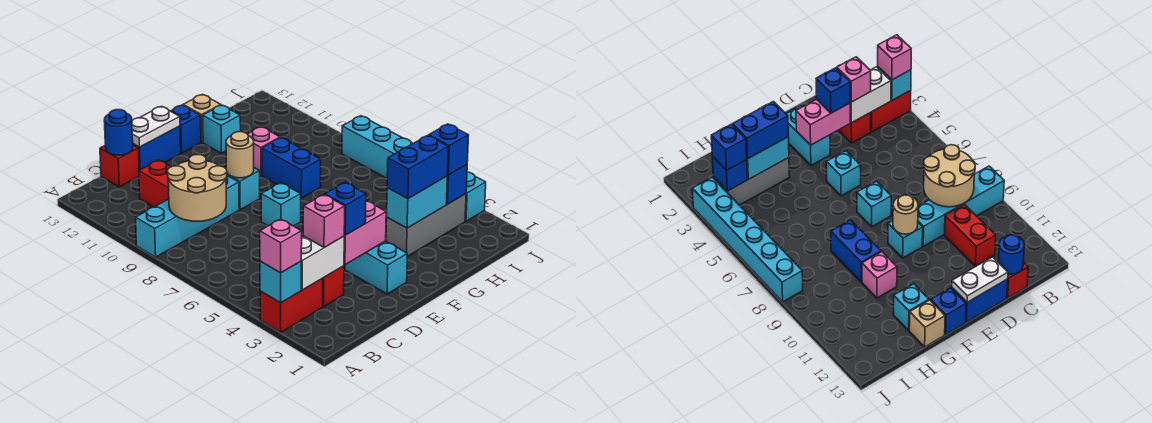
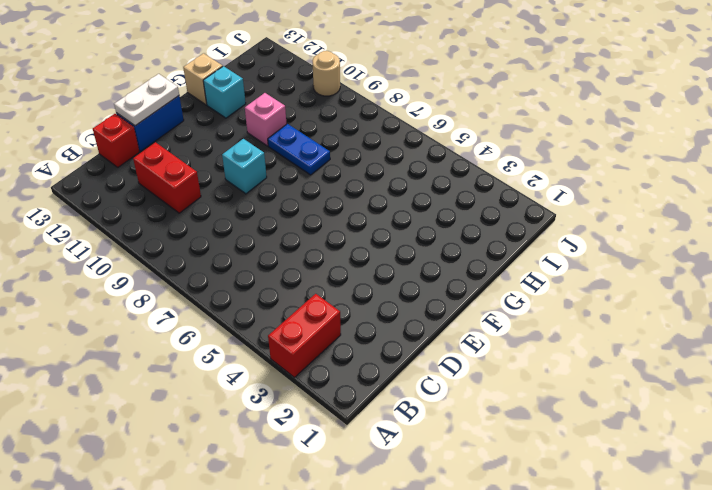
blue 1x2 plate [268,124,330,175] -> blue 1x2 brick [262,138,321,198]
tan 1x1 round brick [312,51,340,96] -> tan 1x1 round brick moved to [226,132,254,178]
none -> cyan 1x4 brick [136,175,239,257]
none -> red 1x1 brick [322,266,344,307]
none -> cyan 1x2 brick [345,241,407,294]
none -> cyan 1x1 brick [826,151,861,196]

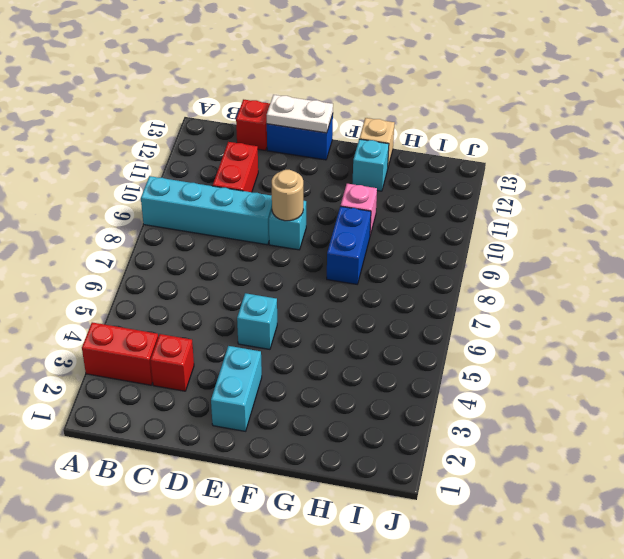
none -> cyan 1x1 brick [261,183,301,226]
none -> blue 1x1 brick [171,105,201,153]
none -> grey 1x3 brick [386,194,466,257]
none -> cyan 1x6 brick [342,116,486,221]

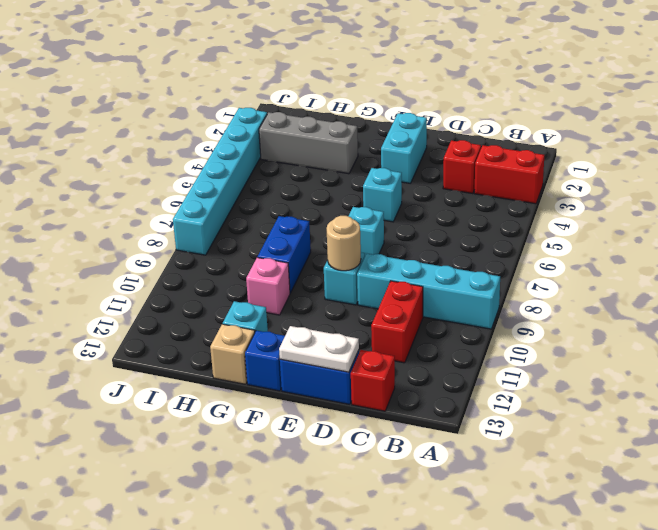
none -> cyan 1x1 brick [260,261,301,303]
none -> white 1x2 brick [301,236,344,290]
none -> tan 2x2 round brick [167,155,227,221]
none -> blue 1x1 round brick [104,110,133,155]

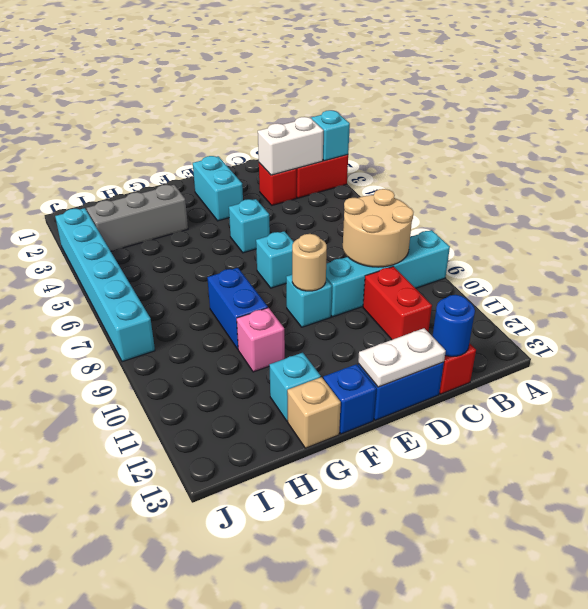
none -> pink 1x2 brick [344,201,386,265]
none -> cyan 1x2 brick [387,176,447,228]
none -> blue 1x1 brick [446,165,467,204]
none -> pink 1x1 brick [260,219,302,273]

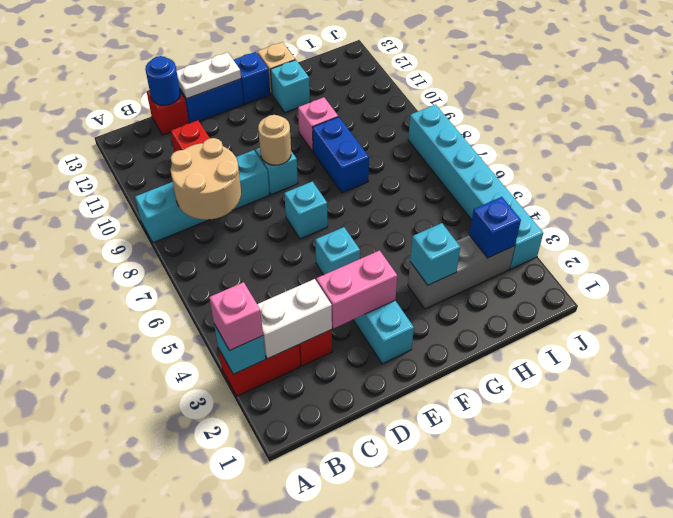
cyan 1x1 brick [410,223,460,285] -> cyan 1x2 brick [387,176,447,228]
none -> pink 1x1 brick [303,195,345,248]
none -> blue 1x1 brick [325,182,366,235]
none -> blue 1x2 brick [387,135,448,199]
none -> blue 1x1 brick [429,124,469,175]

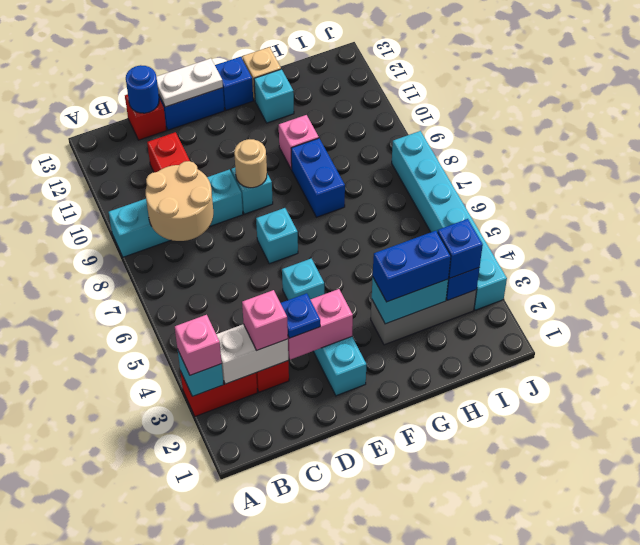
blue 1x1 plate [281,293,320,338] -> blue 1x1 brick [325,182,366,235]

